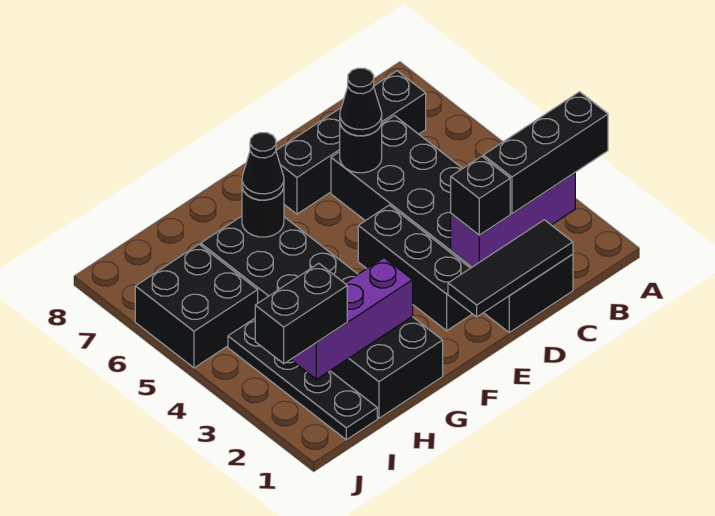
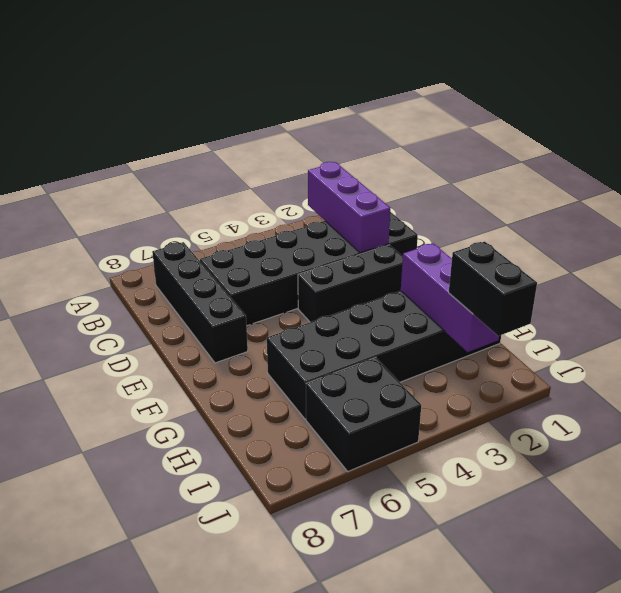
none -> black 1x4 plate [228,318,377,440]
none -> black 1x3 tile [448,220,573,317]
none -> black 1x1 round brick [340,123,382,173]

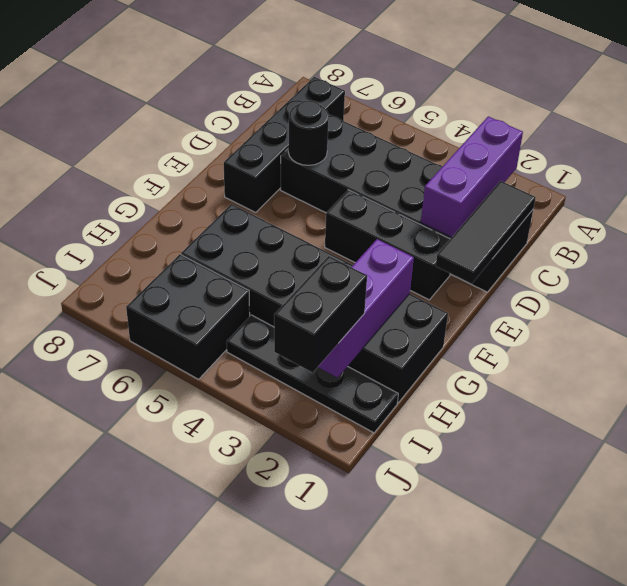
none -> black 1x1 round brick [242,188,284,237]
none -> black 1x3 brick [483,92,608,214]
none -> black 1x1 brick [451,156,510,235]

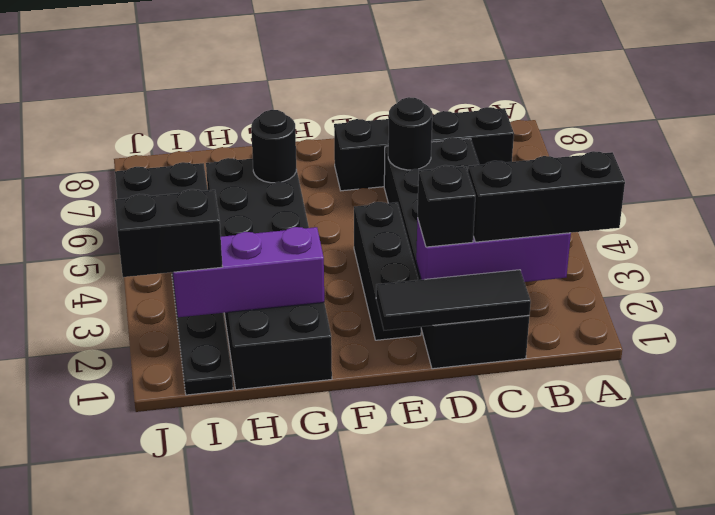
none -> black 1x1 cone [340,68,382,136]
none -> black 1x1 cone [242,133,284,200]

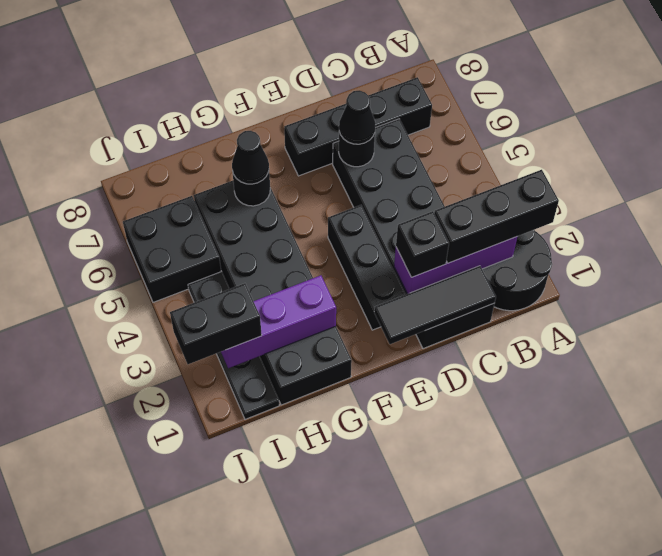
black 2x2 round brick [482,230,552,311] -> none

